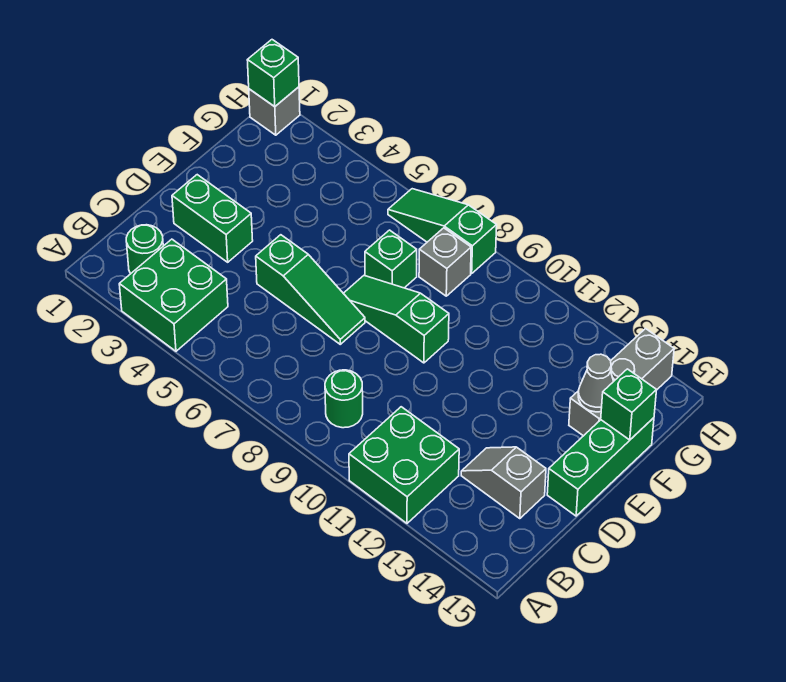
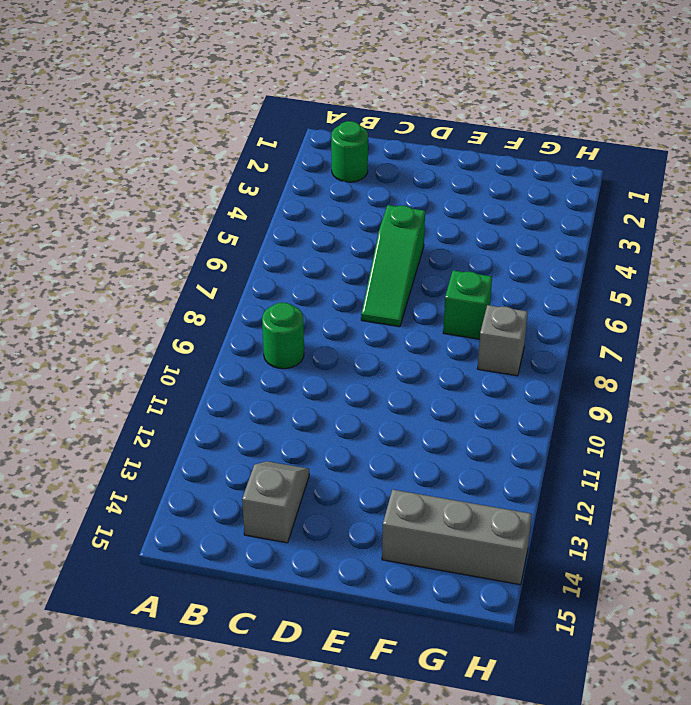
none -> green 2x2 brick [119,239,228,351]
none -> green 2x2 brick [349,407,459,523]
none -> green 1x2 brick [172,175,253,262]

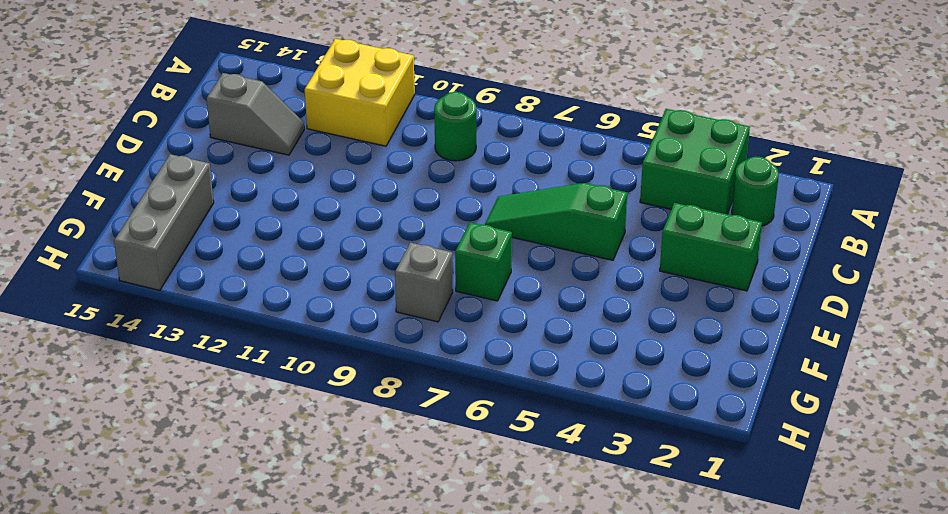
yellow 2x2 brick [305,39,415,146] -> green 2x2 brick [349,407,459,523]
none -> green 1x3 brick [547,418,654,516]
none -> green 1x3 slope [343,276,449,363]
none -> grey 1x1 brick [249,87,300,135]

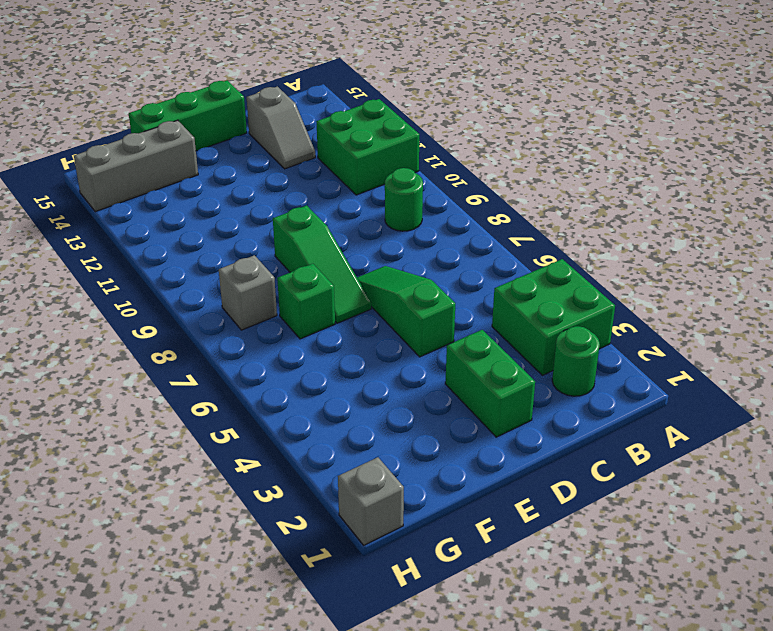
none -> green 1x3 slope [388,189,497,273]
none -> grey 1x1 cone [578,354,614,412]
none -> green 1x1 brick [601,369,657,440]

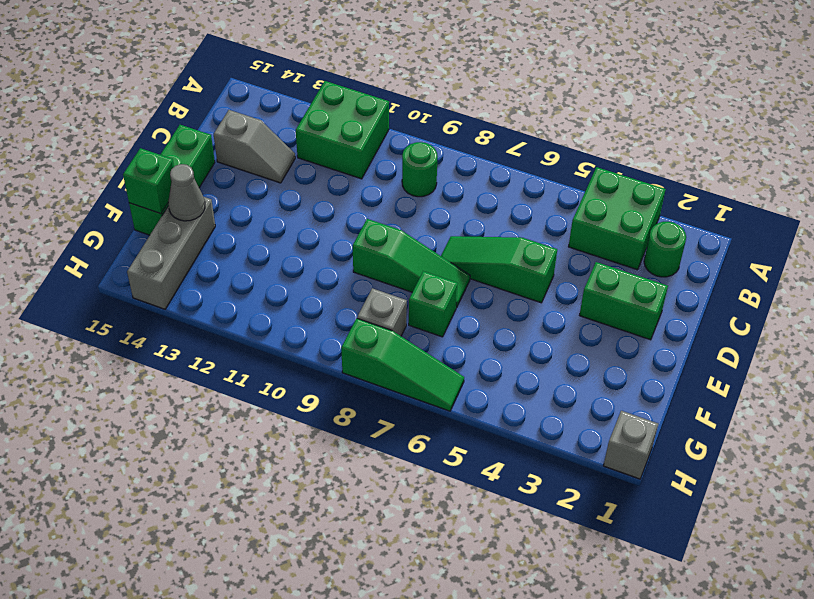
none -> green 1x1 brick [247,40,299,107]

